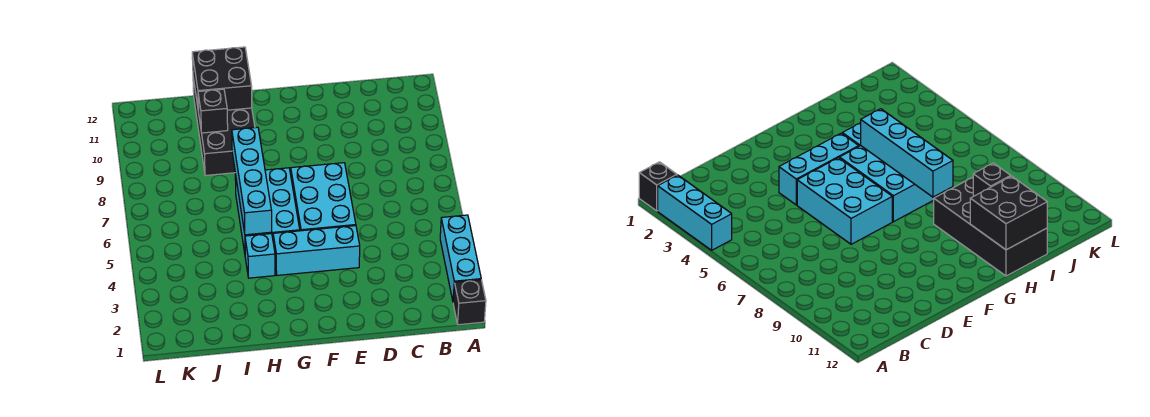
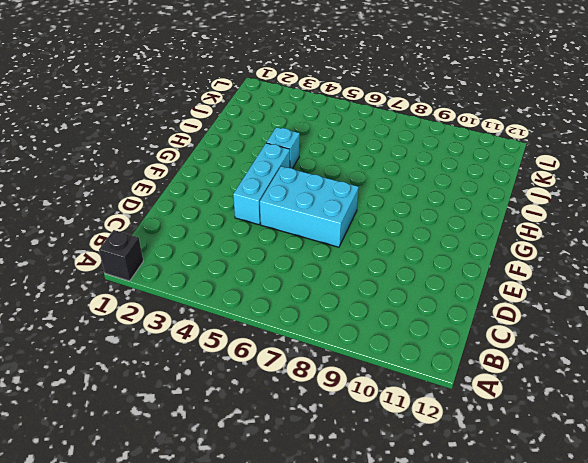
none -> cyan 1x3 brick [440,215,481,300]
none -> cyan 2x3 brick [235,168,300,252]

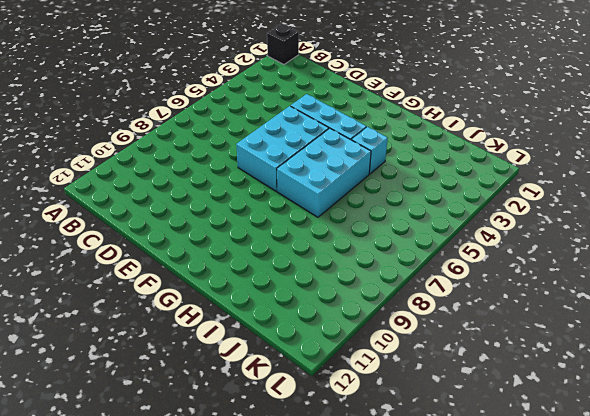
none -> cyan 1x3 brick [440,215,481,300]
none -> black 2x4 brick [193,78,255,176]

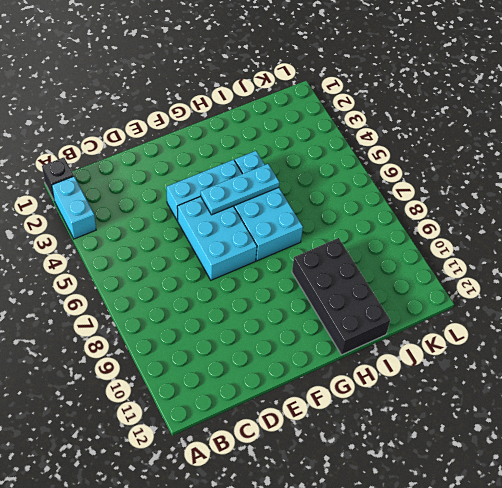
cyan 1x2 brick [52,176,96,239] -> cyan 1x3 brick [440,215,481,300]
cyan 1x3 plate [201,164,279,215] -> cyan 1x4 brick [232,127,272,235]
none -> black 2x2 brick [192,47,252,112]
none -> black 1x1 brick [198,89,228,133]

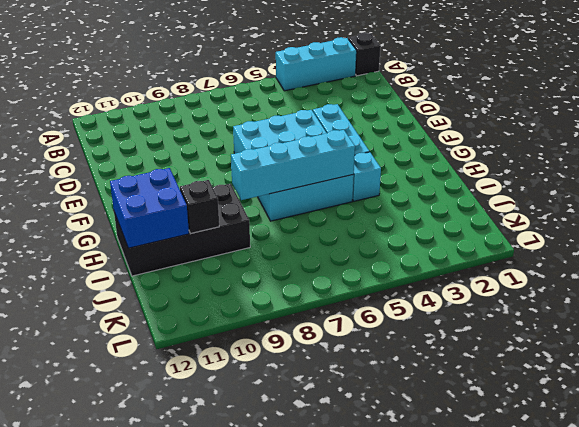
blue 2x2 brick [110,168,189,248] -> black 2x2 brick [192,47,252,112]

